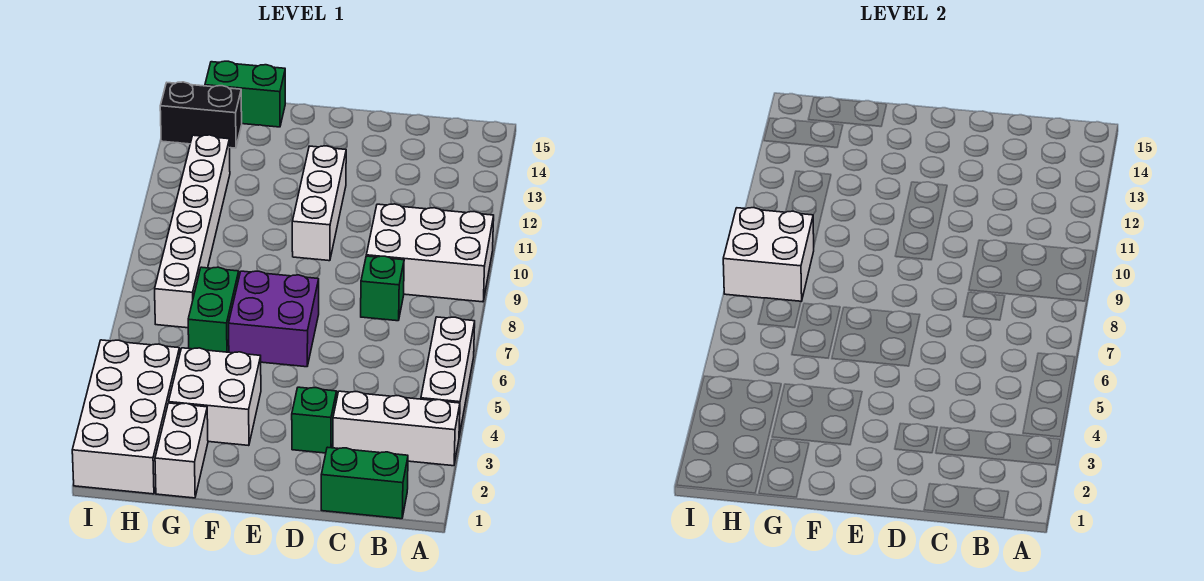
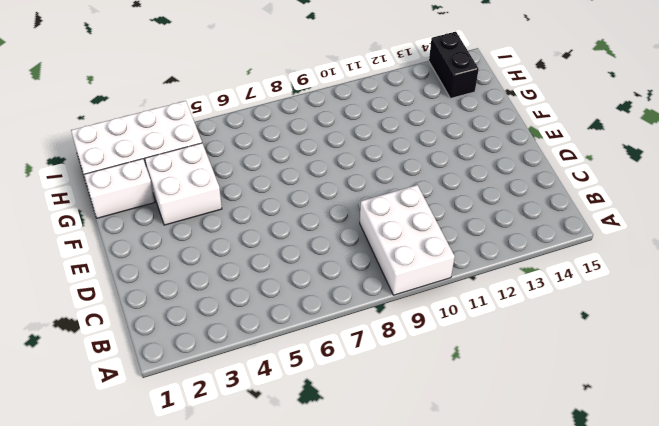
none -> white 1x3 brick [333,391,460,466]
none -> white 1x3 brick [421,317,475,436]
none -> green 1x2 brick [321,447,408,519]

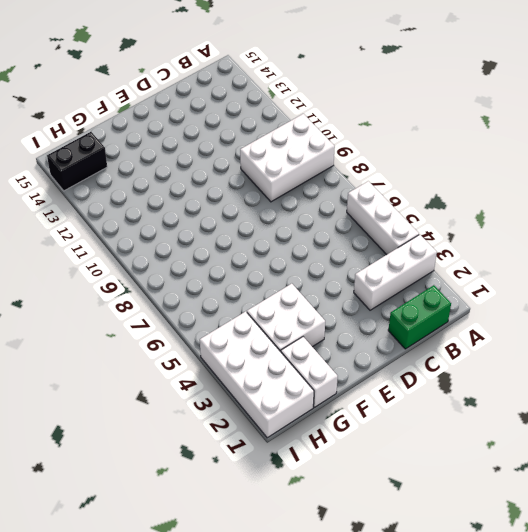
none -> green 1x1 brick [361,256,404,321]
none -> green 1x1 brick [292,387,337,453]
none -> purple 2x2 brick [229,271,319,367]

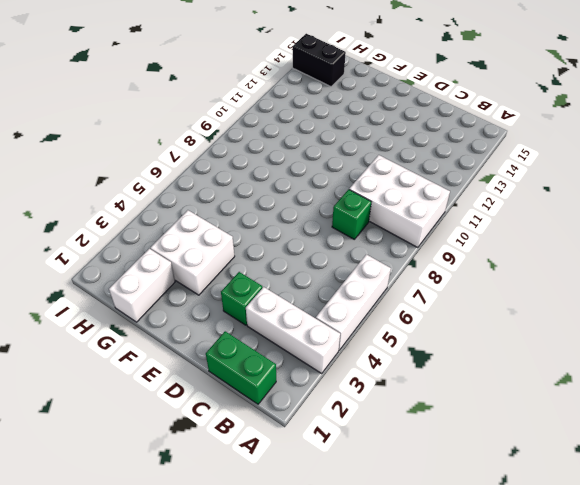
none -> purple 2x2 brick [229,271,319,367]
none -> white 1x3 brick [292,146,346,261]
none -> green 1x2 brick [188,267,239,352]

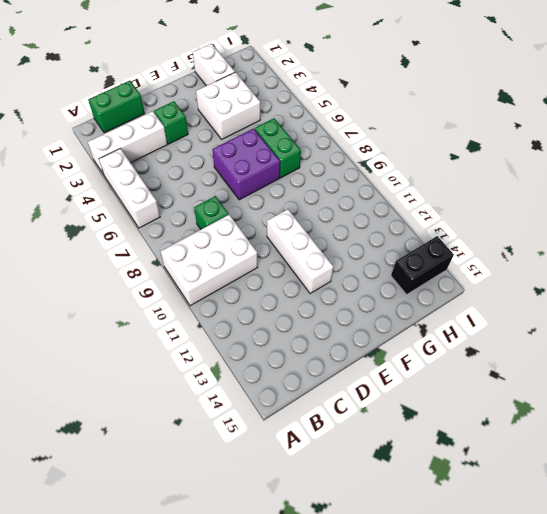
none -> green 1x2 brick [205,61,285,127]
none -> white 2x4 brick [72,340,180,494]
none -> white 1x6 brick [155,135,230,328]

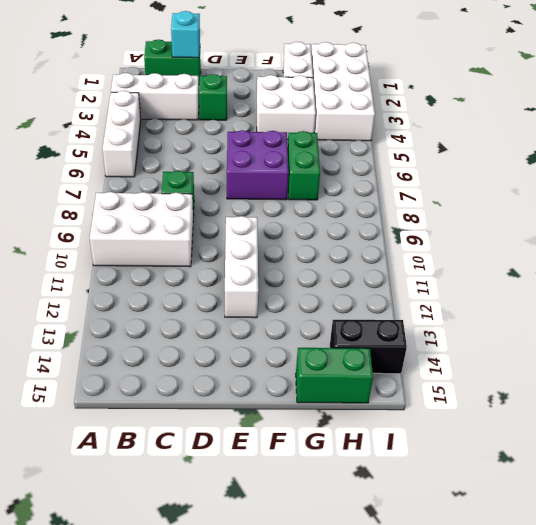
cyan 1x1 brick [171,11,200,58] -> none
none -> white 1x6 brick [155,135,230,328]
none -> white 2x2 brick [723,208,814,301]

